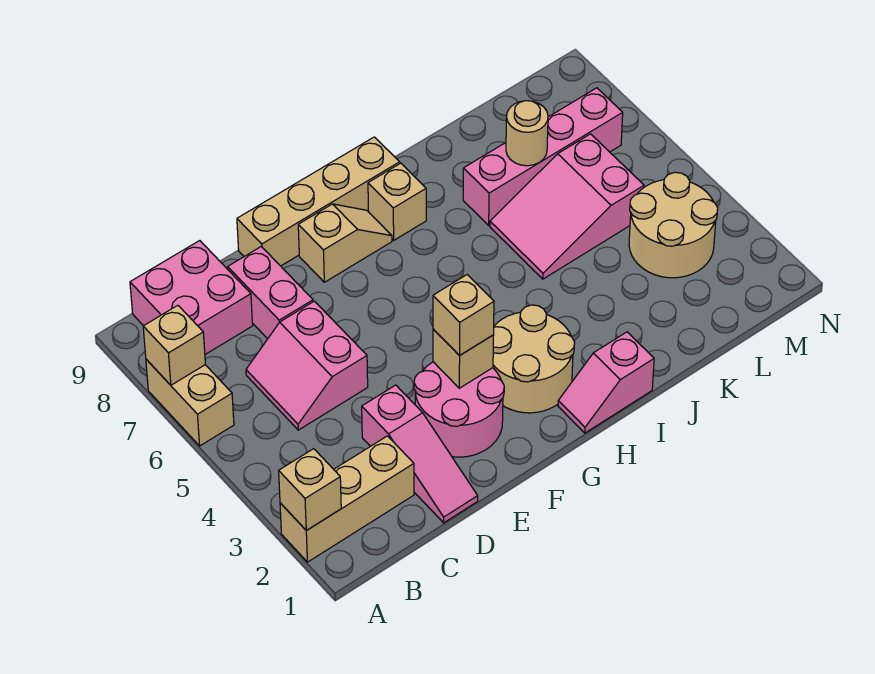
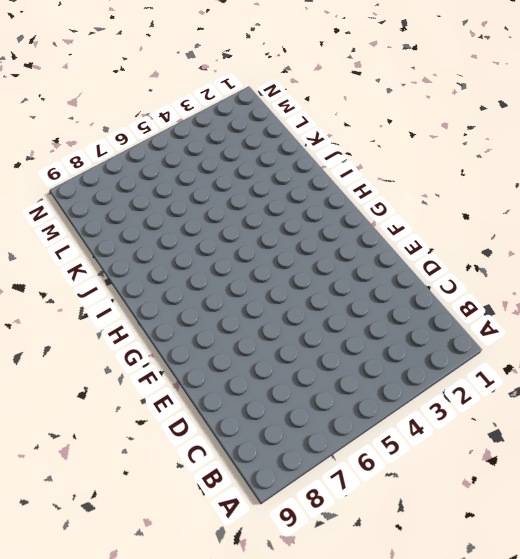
none -> tan 1x3 brick [280,436,414,562]
none -> tan 1x2 brick [146,359,234,446]
none -> pink 2x2 brick [130,241,253,354]

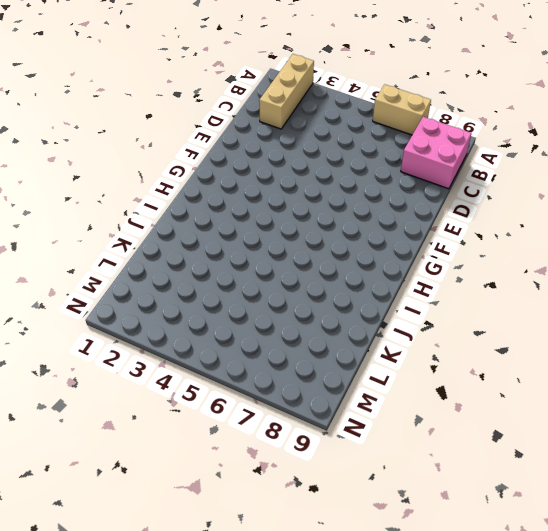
none -> pink 2x2 slope [246,301,368,430]
none -> pink 1x3 slope [362,385,478,523]
none -> pink 1x2 brick [228,247,313,339]

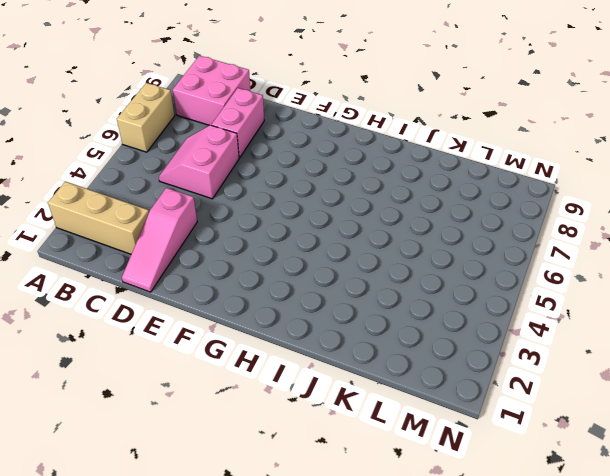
none -> pink 2x2 round brick [414,362,504,457]
none -> tan 1x4 brick [237,137,400,266]
none -> tan 1x2 slope [298,204,392,282]

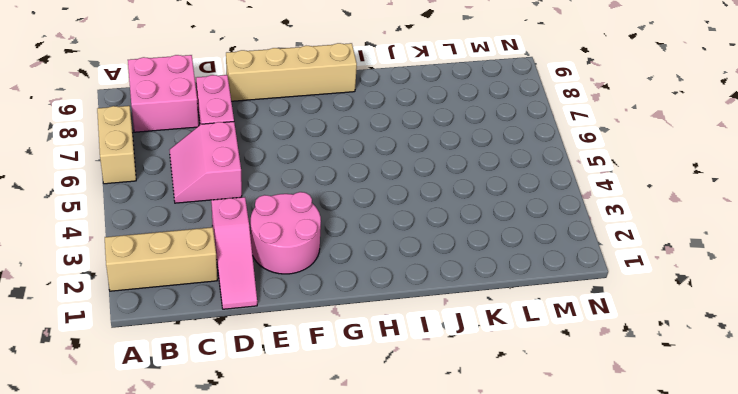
none -> tan 1x2 slope [298,204,392,282]
none -> tan 2x2 round brick [493,305,575,413]
none -> pink 1x2 slope [558,332,654,433]

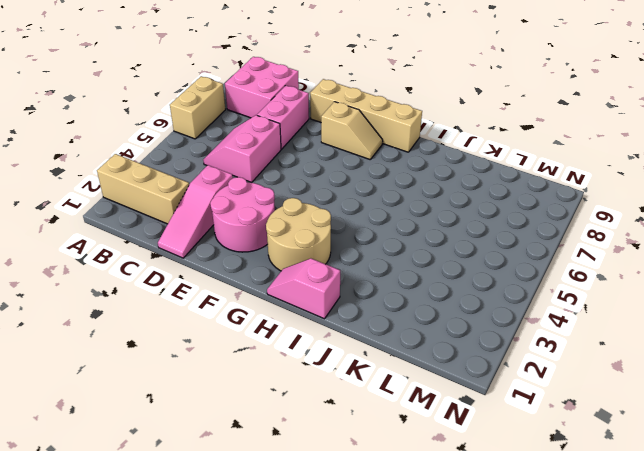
none -> tan 1x1 brick [368,163,426,240]
none -> pink 2x3 slope [490,134,644,279]
none -> pink 1x4 brick [463,88,623,225]

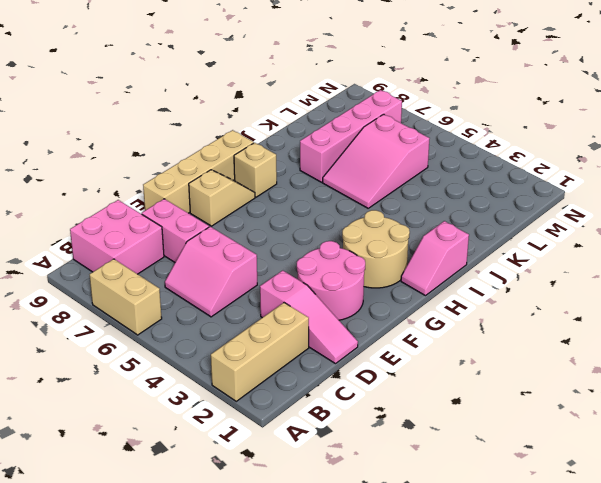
none -> tan 2x2 round brick [629,172,718,278]
none -> tan 1x1 brick [279,449,341,530]
none -> tan 1x1 brick [143,305,205,385]

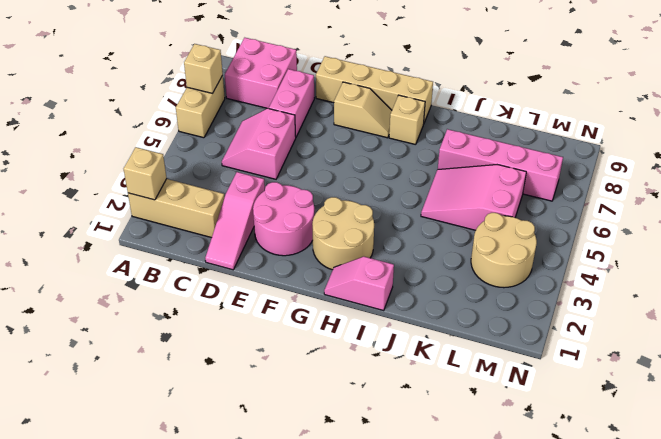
none -> tan 1x1 brick [433,329,494,388]
none -> tan 1x1 round brick [506,101,548,166]
none -> tan 1x1 brick [433,275,494,356]

